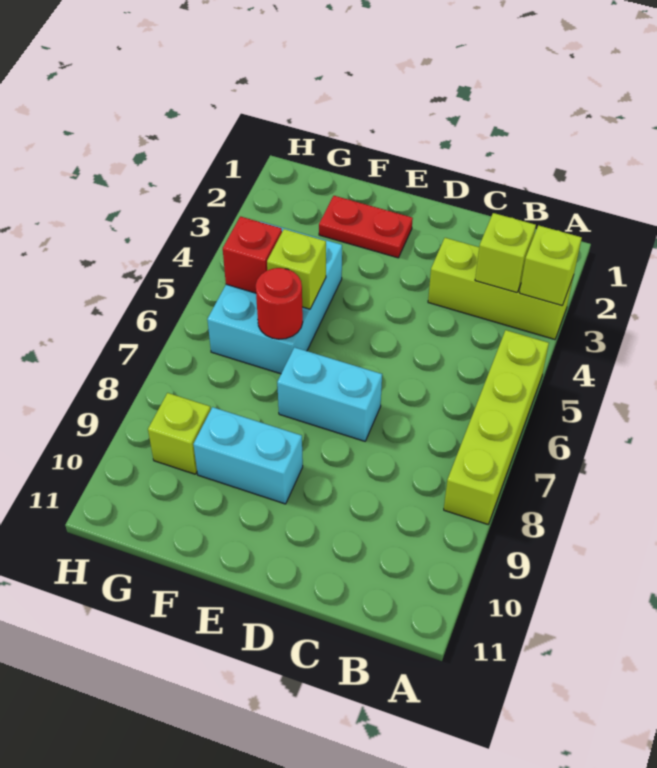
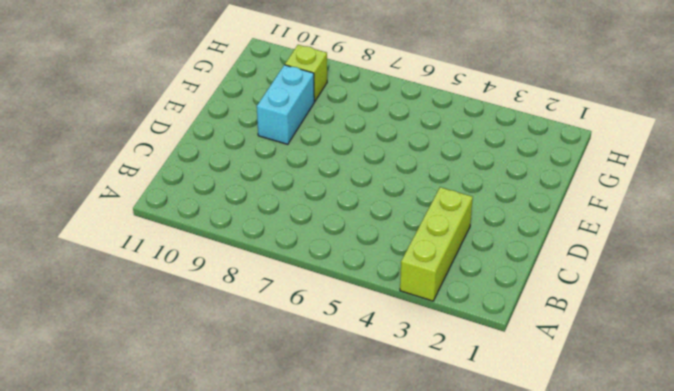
none -> lime 1x4 brick [444,330,549,524]
none -> cyan 1x2 brick [277,347,382,441]
none -> red 1x2 plate [319,196,413,258]

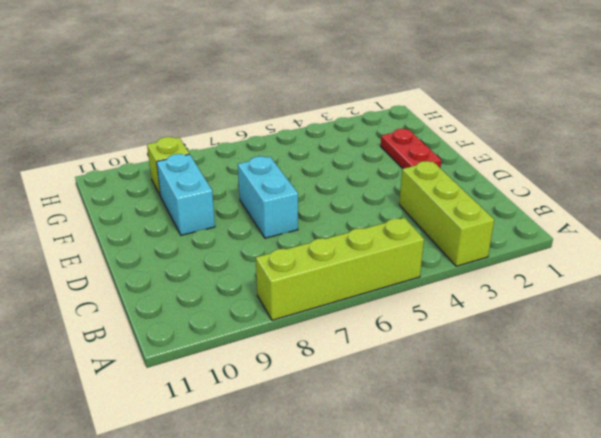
none -> cyan 2x3 brick [207,221,342,374]
none -> lime 1x1 brick [520,225,582,306]
none -> lime 1x1 brick [475,213,536,293]

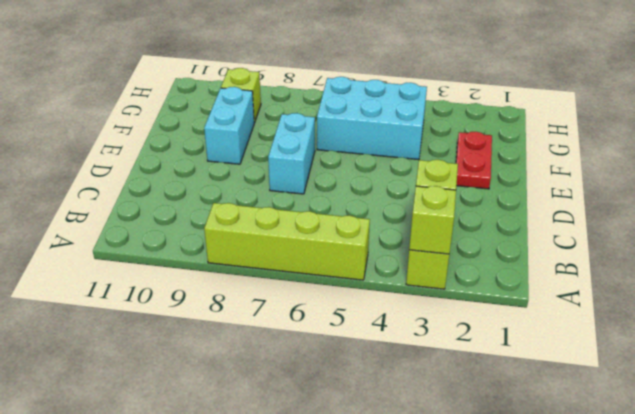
none -> lime 1x1 brick [267,229,326,309]
none -> red 1x1 round brick [256,268,303,339]
none -> red 1x1 brick [223,216,282,293]

